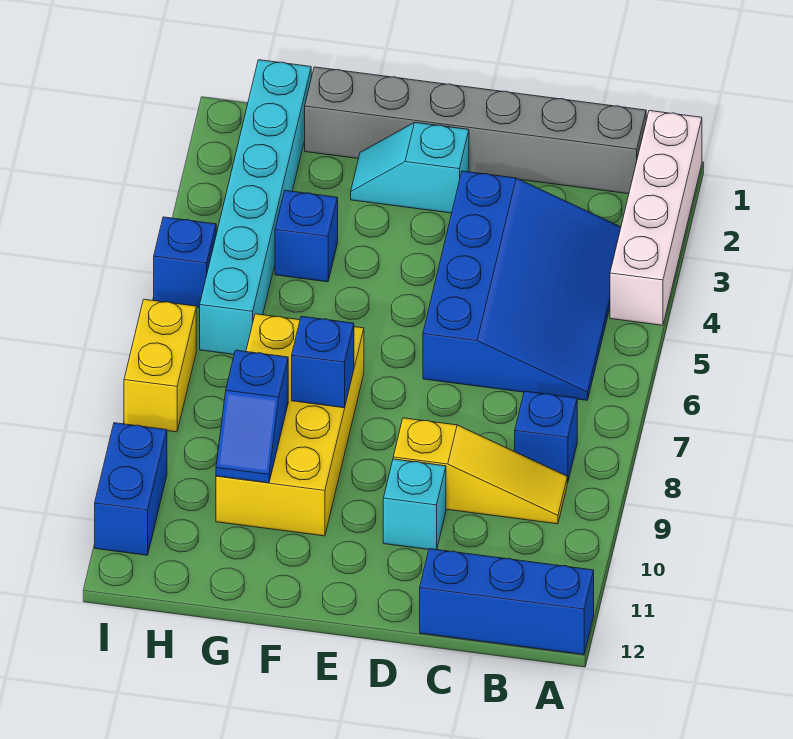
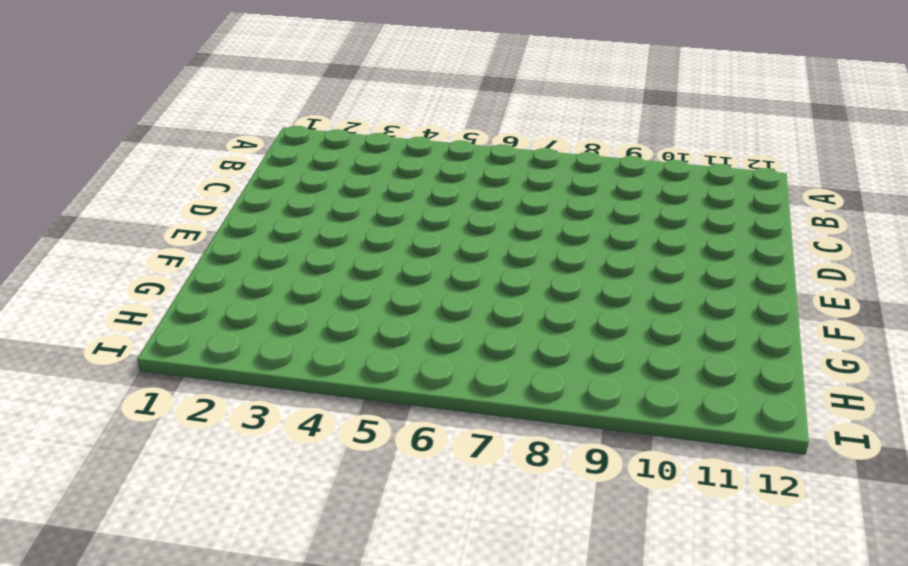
none -> white 1x4 brick [610,111,702,325]
none -> blue 1x3 brick [420,549,594,655]
none -> grey 1x6 brick [305,67,646,194]

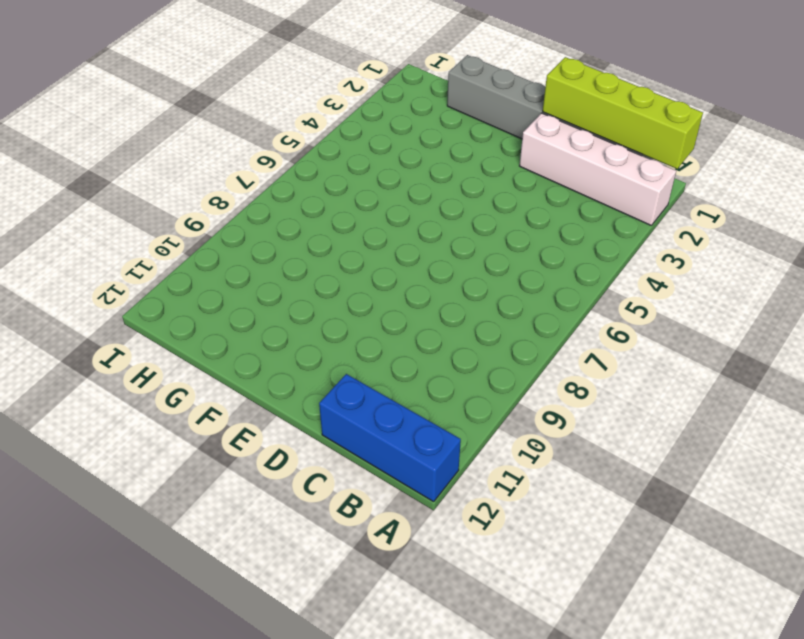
lime 1x4 brick [543,57,703,169] -> none
white 1x4 brick [520,113,676,225] -> white 1x4 brick turned to [610,111,702,325]
none -> blue 3x4 slope [423,171,621,400]
none -> blue 1x1 brick [515,391,577,483]
none -> yellow 1x3 slope [393,418,567,524]

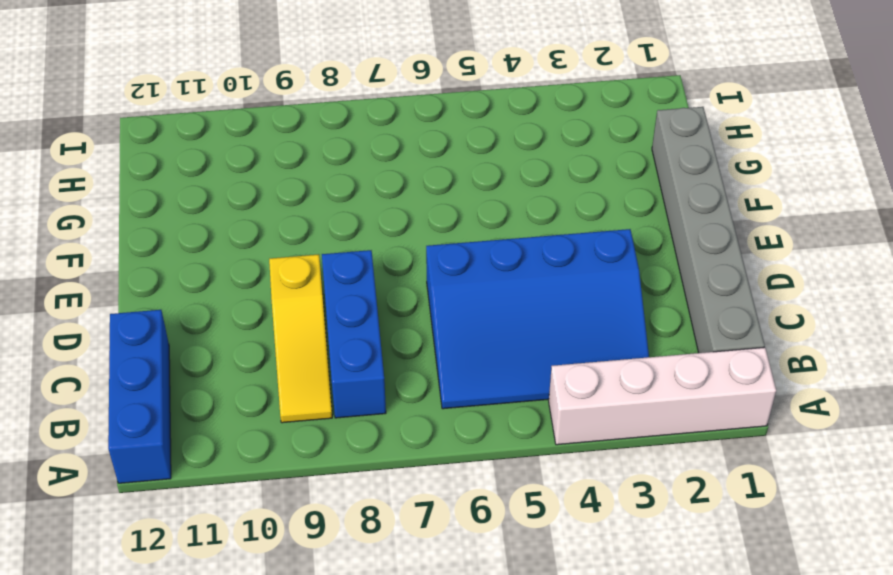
blue 1x3 brick [322,250,386,418] -> blue 1x1 brick [515,391,577,483]
none -> cyan 1x1 brick [383,459,446,550]
none -> cyan 1x2 slope [351,122,469,213]
none -> yellow 2x4 brick [216,314,364,536]

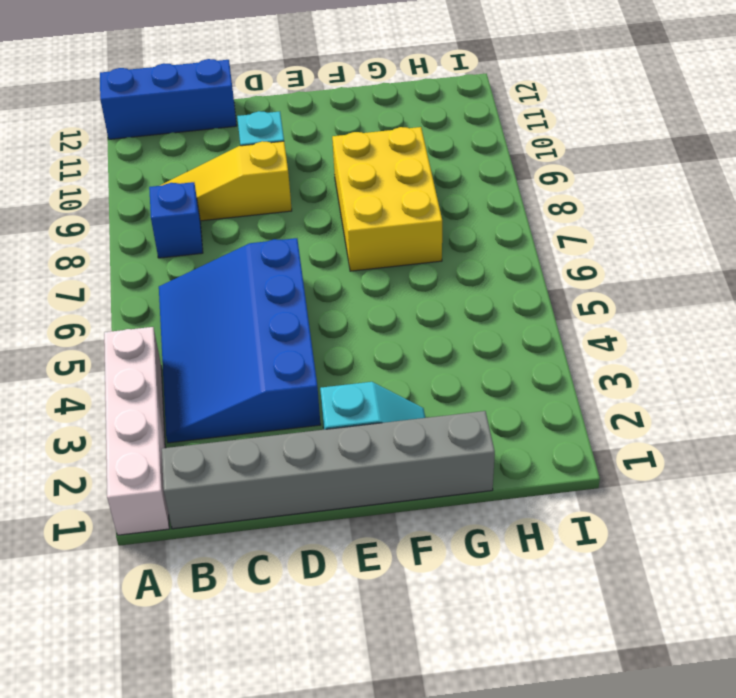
yellow 2x3 brick [332,127,442,271] -> yellow 2x4 brick [216,314,364,536]
none -> blue 1x1 brick [275,191,338,282]
none -> cyan 1x6 brick [200,60,311,354]
none -> blue 1x1 brick [154,217,216,308]

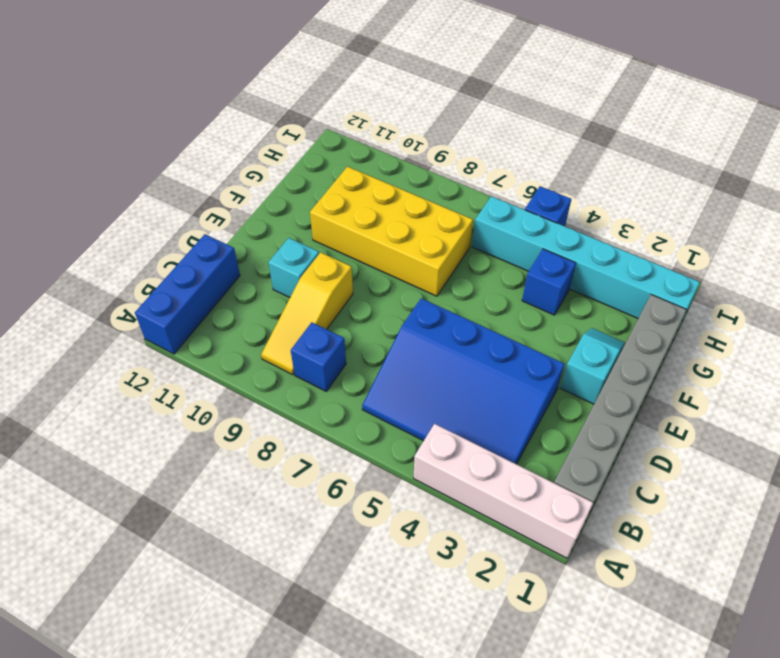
none -> yellow 1x2 brick [124,299,196,432]
none -> blue 1x2 brick [95,423,167,555]
none -> blue 1x1 brick [292,316,354,408]

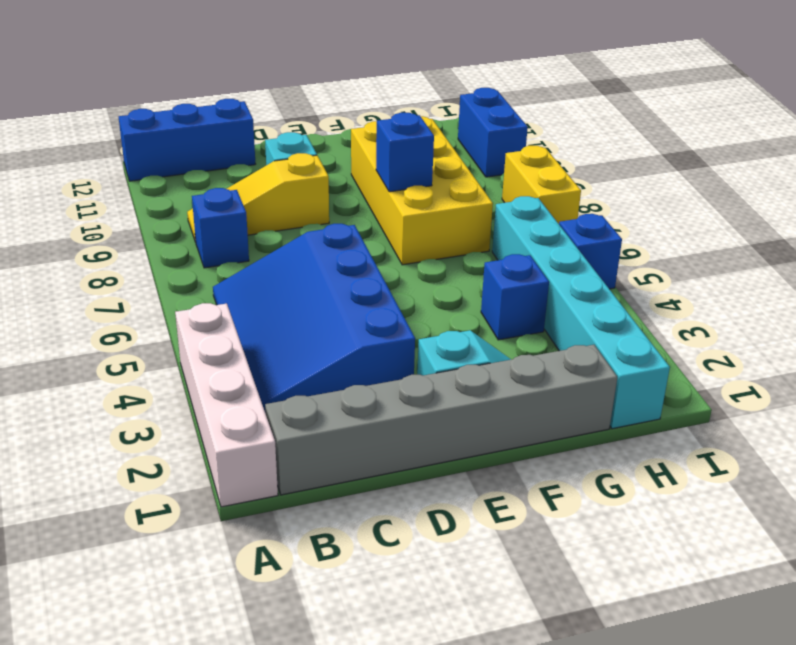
none -> blue 1x2 slope [216,350,288,483]

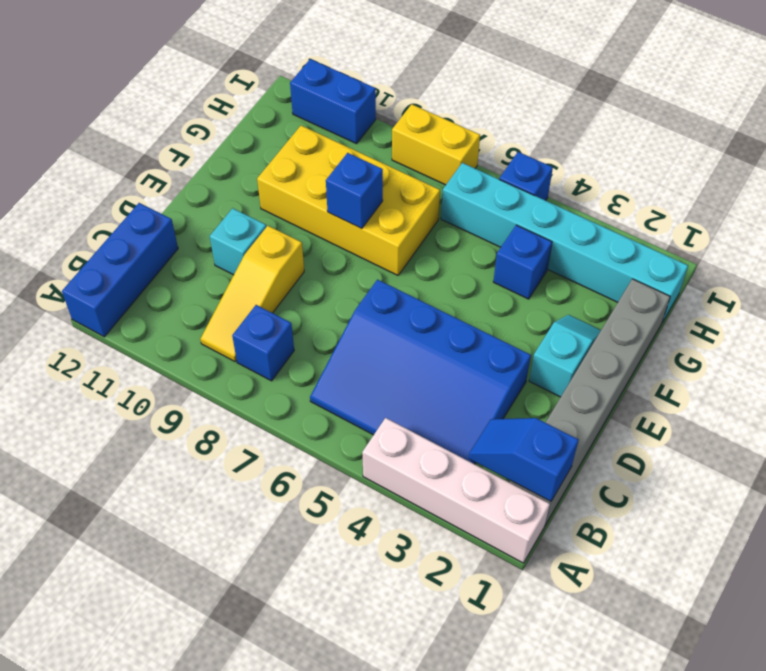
blue 1x2 slope [468,418,578,502] -> blue 1x2 slope moved to [216,350,288,483]

